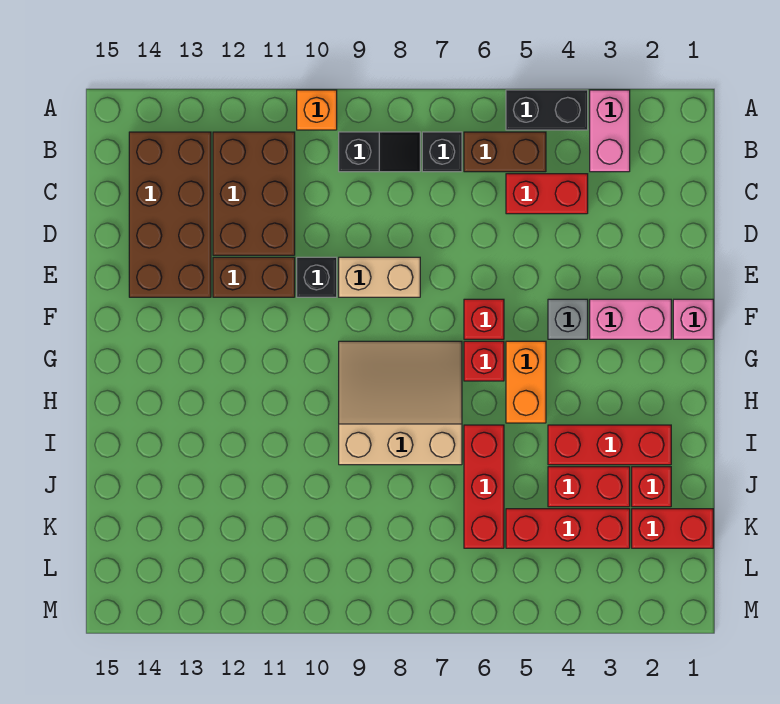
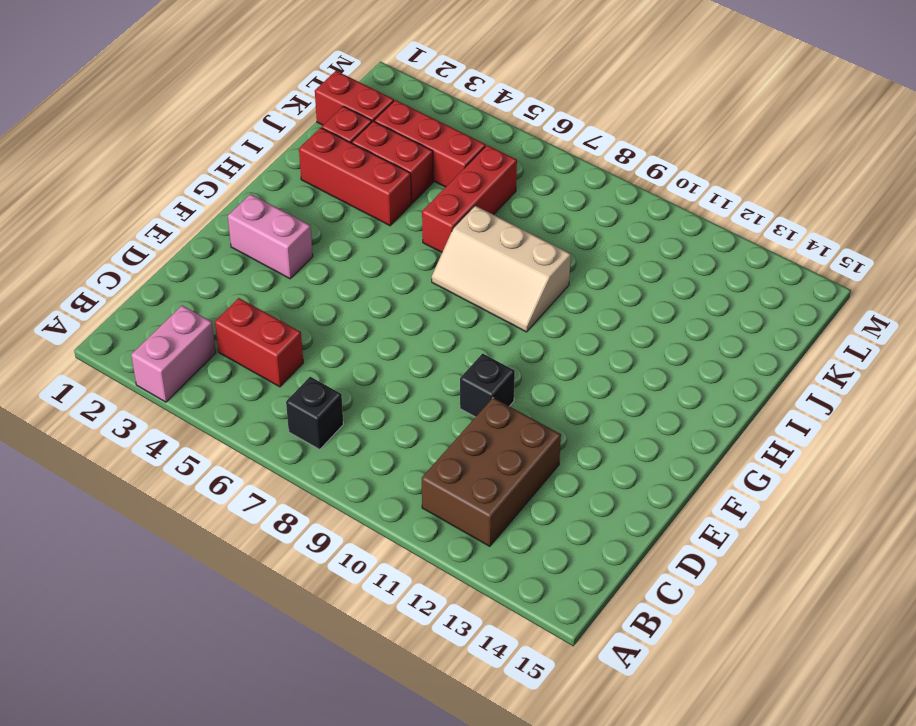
tan 2x3 slope [431,206,571,332] -> tan 3x3 slope [339,341,462,465]
none -> black 1x2 brick [506,90,588,130]
none -> orange 1x1 brick [297,90,337,130]
none -> brown 1x2 brick [464,132,546,172]

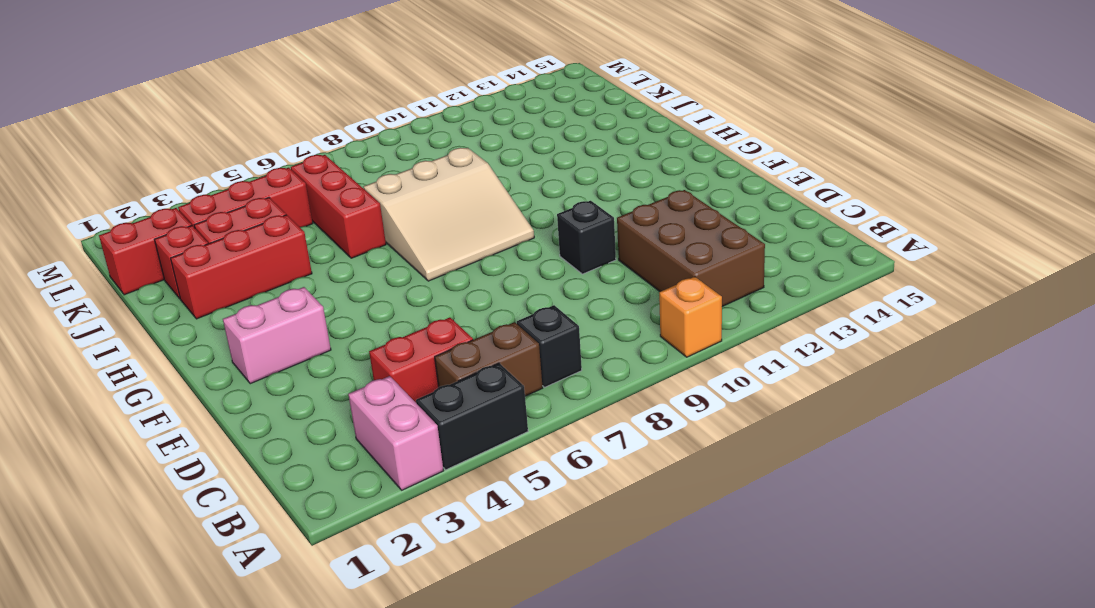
none -> black 1x2 slope [339,132,420,172]
none -> brown 2x4 brick [129,132,211,297]
none -> tan 1x2 brick [339,257,420,297]

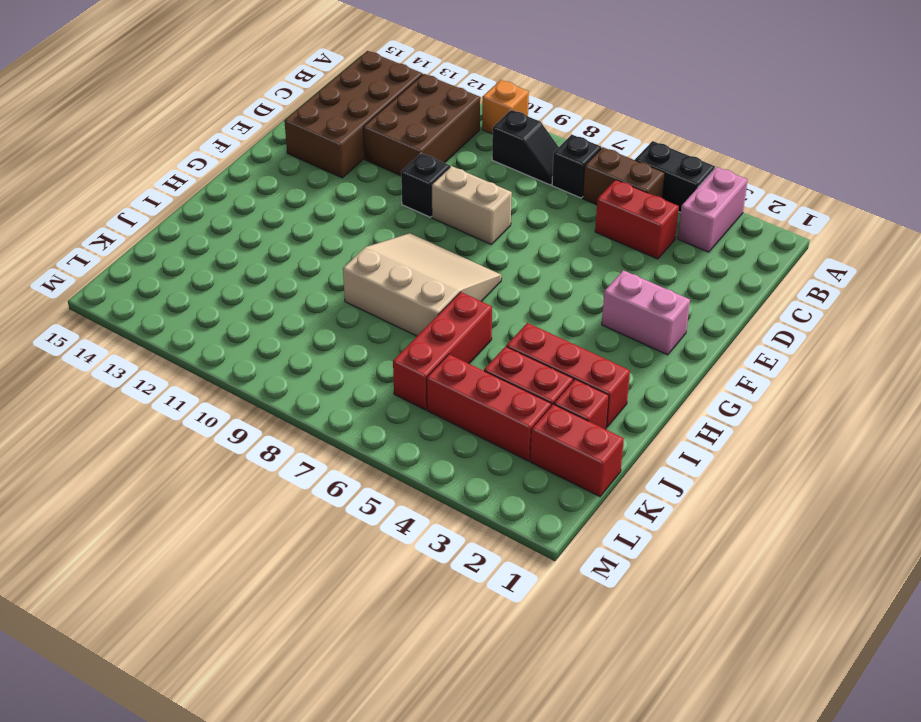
none -> brown 1x2 brick [213,257,295,297]
none -> pink 1x1 brick [673,299,713,339]
none -> grey 1x1 brick [548,299,588,339]

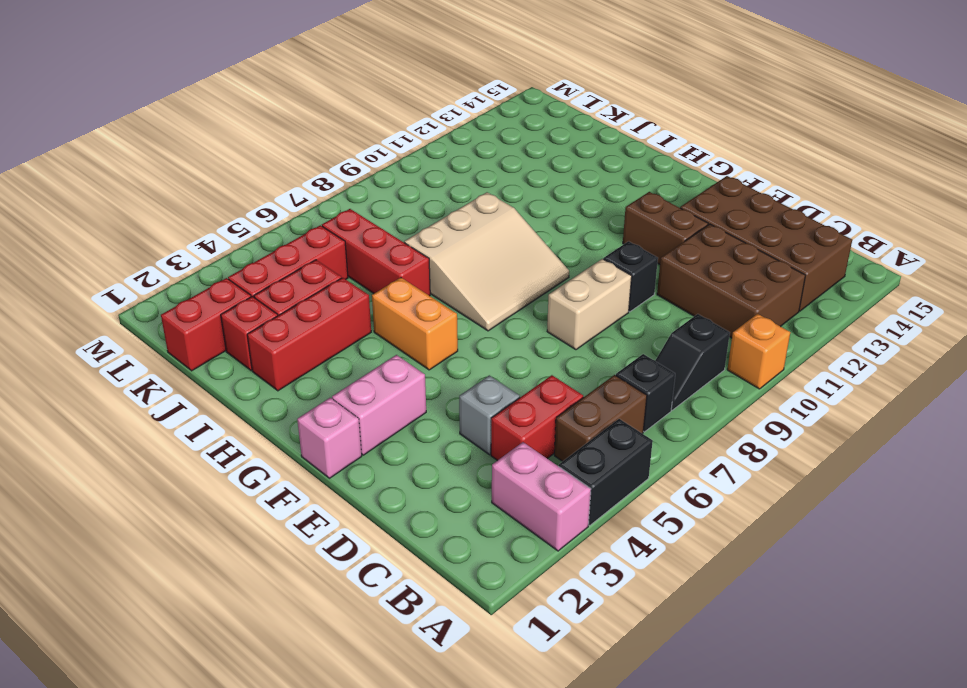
grey 1x1 brick [459,375,520,455] -> grey 1x1 brick moved to [548,299,588,339]
brown 1x2 brick [623,192,708,264] -> brown 1x2 brick turned to [213,257,295,297]
none -> red 1x1 brick [464,299,504,339]
none -> red 1x1 brick [464,341,504,381]

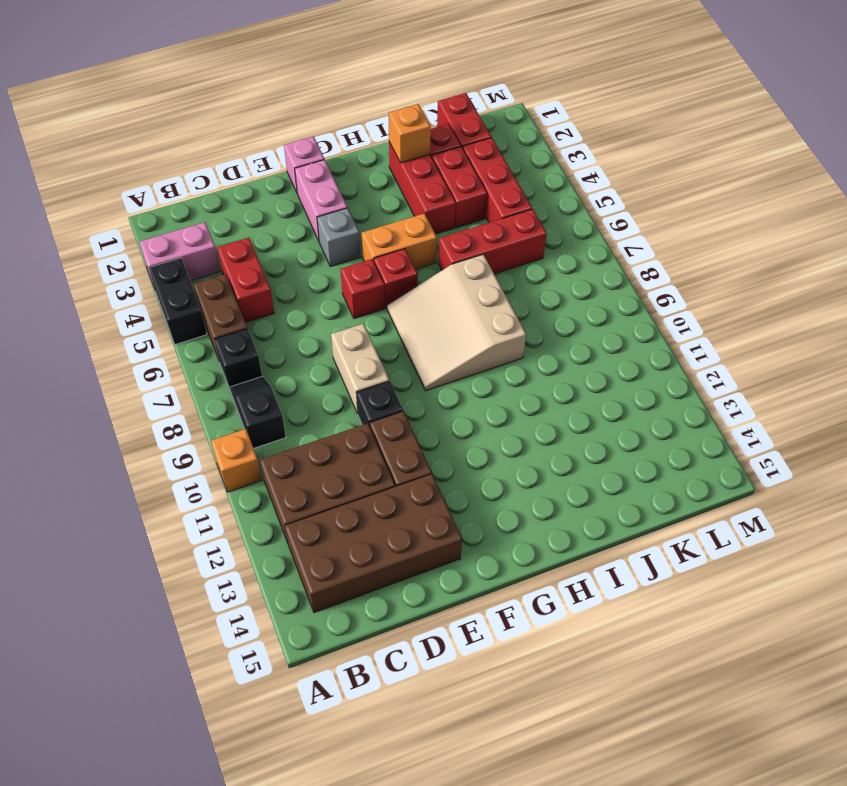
orange 1x1 brick [389,104,431,163] -> none

